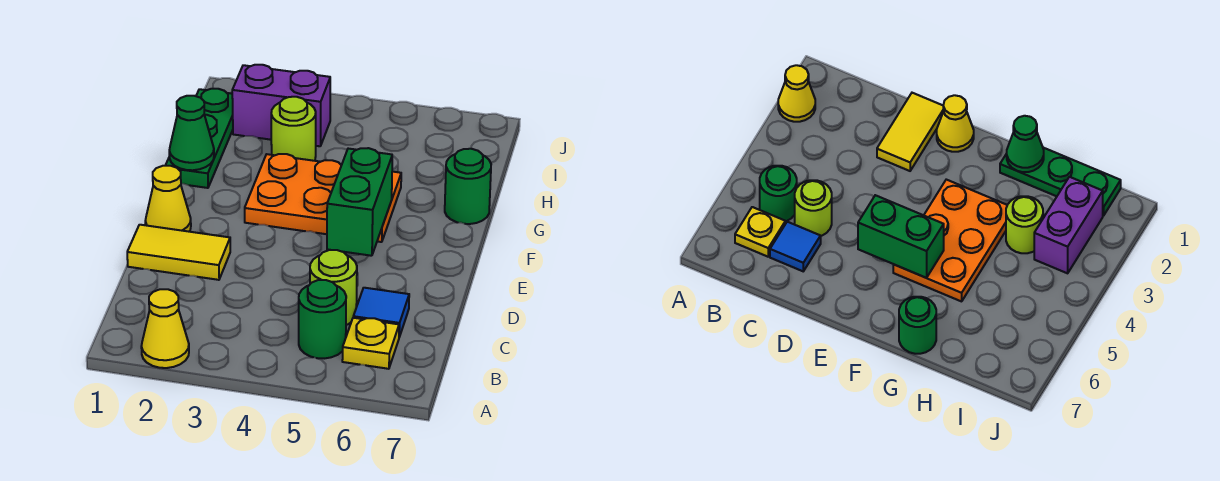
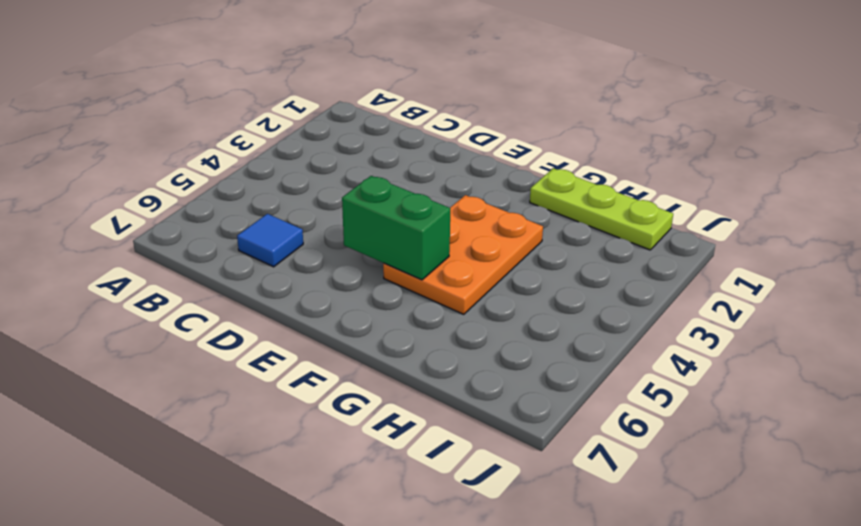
lime 1x3 plate [530,168,673,250] -> green 1x3 plate [165,89,233,188]
none -> yellow 1x1 cone [141,289,189,368]
none -> green 1x1 round brick [299,280,346,359]
none -> yellow 1x1 plate [342,318,399,369]

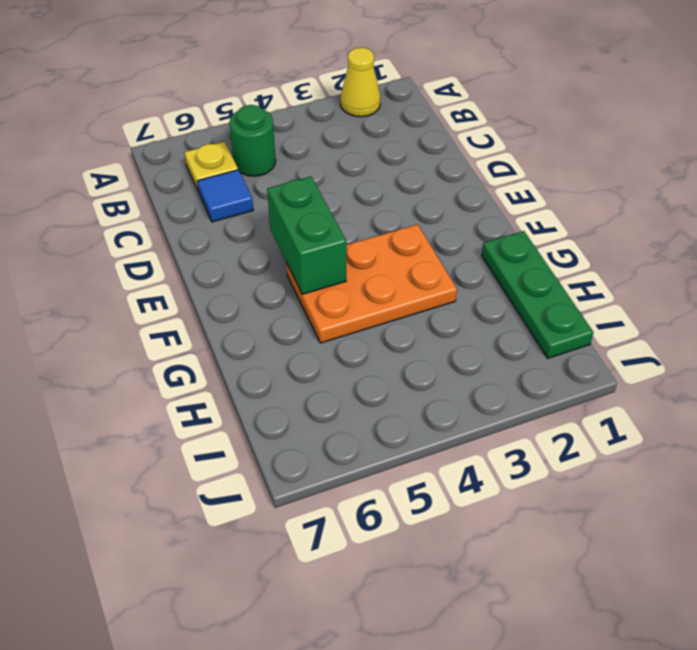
none -> lime 1x1 round brick [310,250,357,325]
none -> yellow 1x2 tile [127,225,230,280]
none -> yellow 1x1 cone [145,166,191,232]

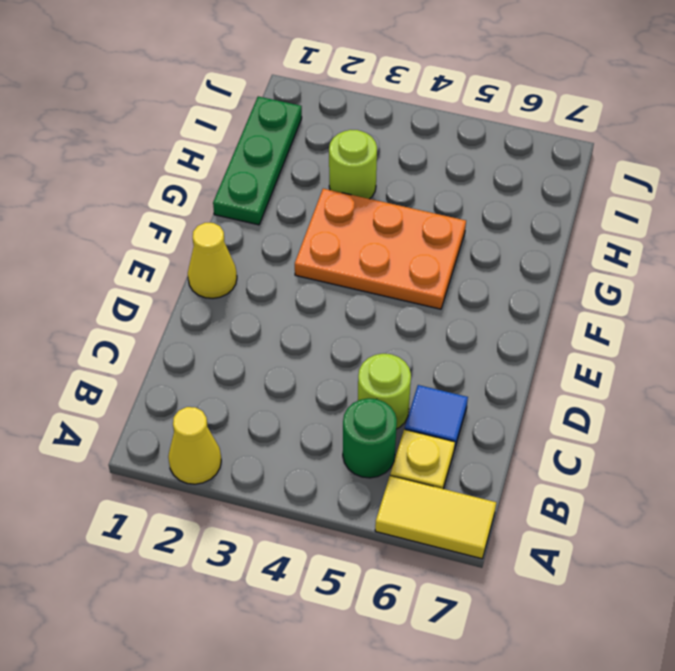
yellow 1x2 tile [375,476,496,559] -> yellow 1x2 tile moved to [127,225,230,280]
none -> green 1x1 round brick [445,149,491,224]
none -> purple 1x2 brick [232,65,330,146]
none -> green 1x2 brick [327,148,392,256]

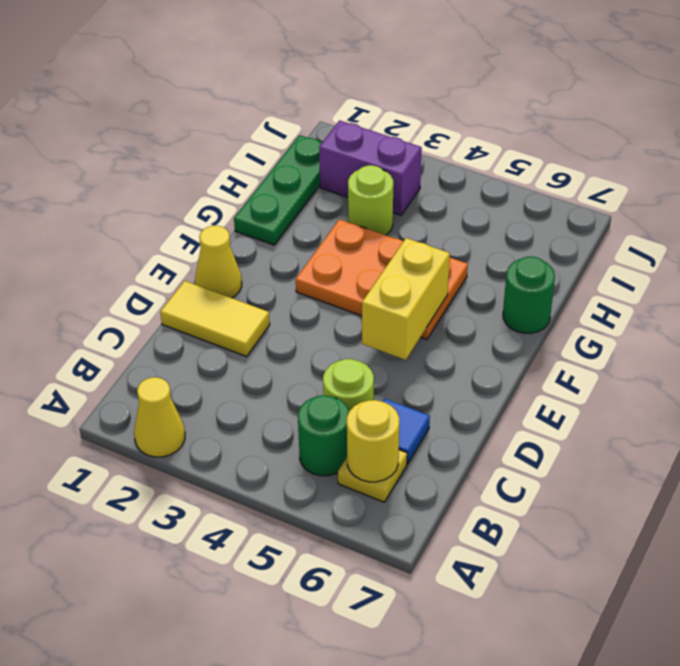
yellow 1x1 round brick [347,400,399,482] -> none
yellow 1x2 brick [362,238,450,360] -> green 1x2 brick [327,148,392,256]
none -> green 1x1 cone [169,96,214,170]

